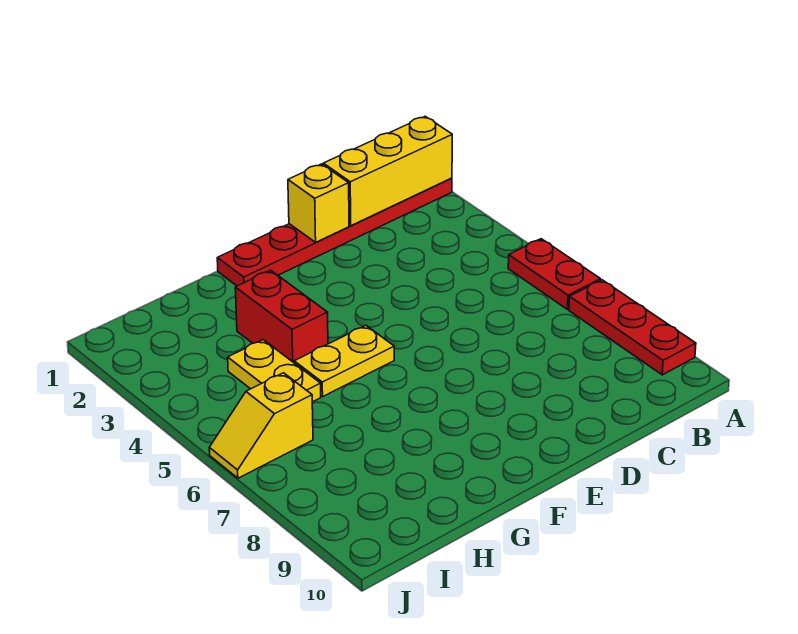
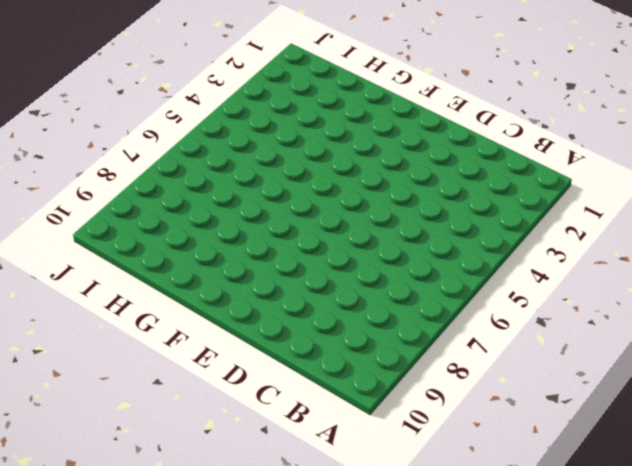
none -> red 1x6 plate [217,178,452,286]
none -> red 1x2 plate [508,239,601,309]

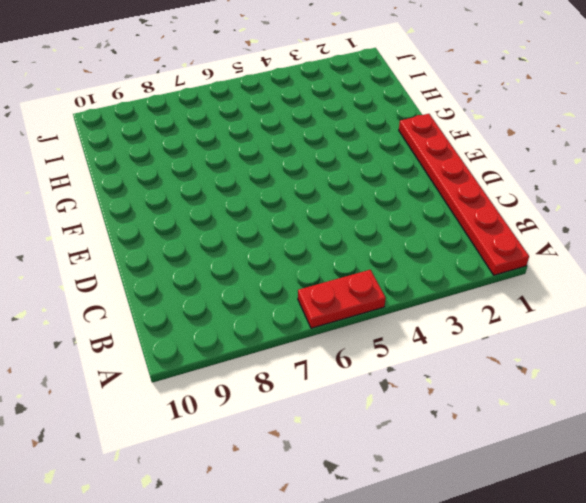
none -> red 1x3 plate [569,280,696,375]
none -> yellow 1x2 plate [294,326,394,396]

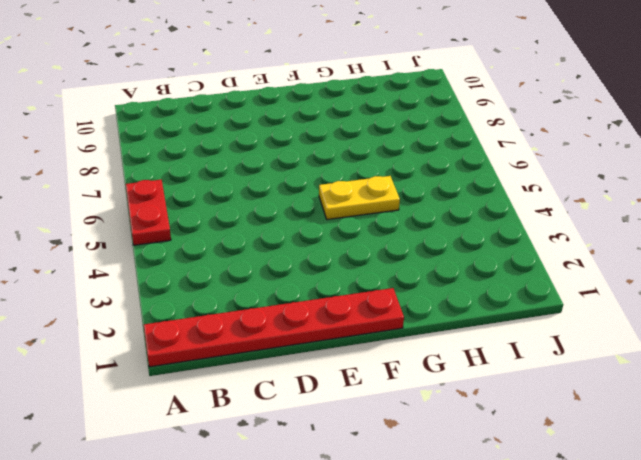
none -> red 1x3 plate [569,280,696,375]
none -> red 1x2 brick [235,270,328,363]

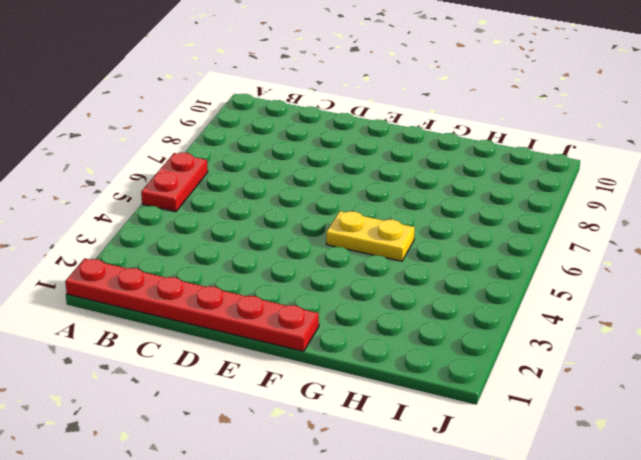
none -> red 1x3 plate [569,280,696,375]
none -> red 1x2 brick [235,270,328,363]

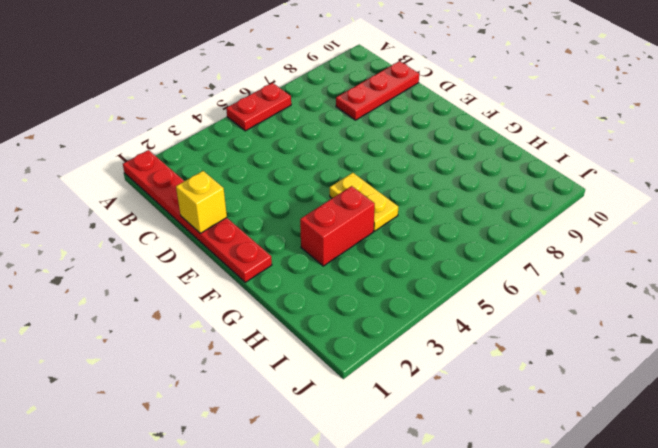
red 1x3 plate [336,61,419,120] -> red 1x3 plate moved to [569,280,696,375]
none -> yellow 1x2 plate [228,340,321,402]
none -> yellow 1x2 slope [209,373,313,478]

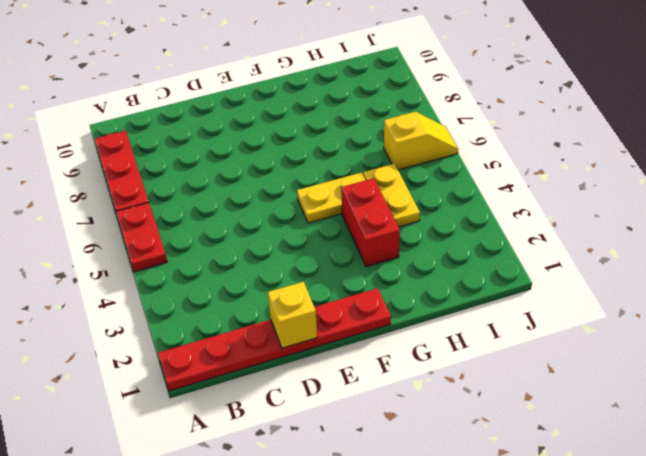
none -> yellow 1x3 brick [323,116,452,226]

